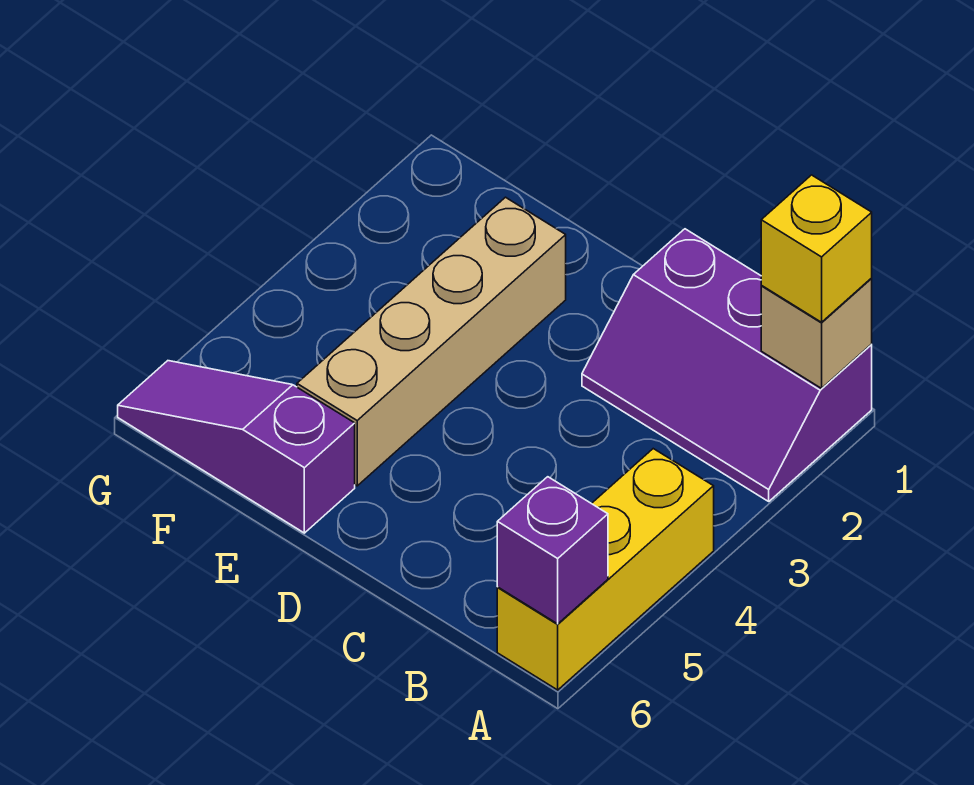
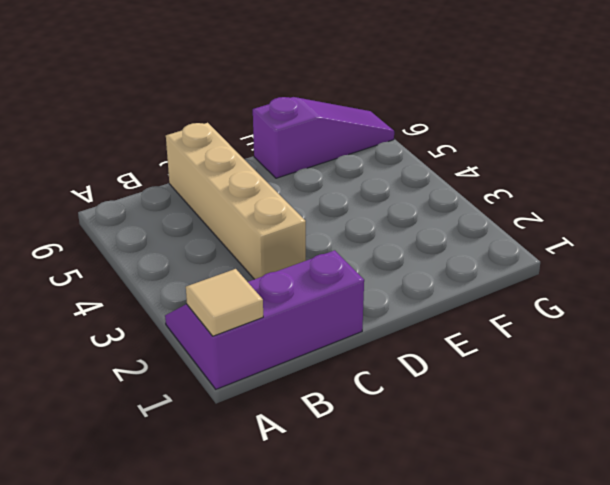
tan 1x1 tile [186,269,263,336] -> tan 1x1 brick [761,278,872,388]
tan 1x4 brick [166,123,306,279] -> tan 1x4 brick moved to [297,197,566,486]
none -> yellow 1x3 brick [497,449,714,690]
none -> purple 1x1 brick [497,477,608,624]

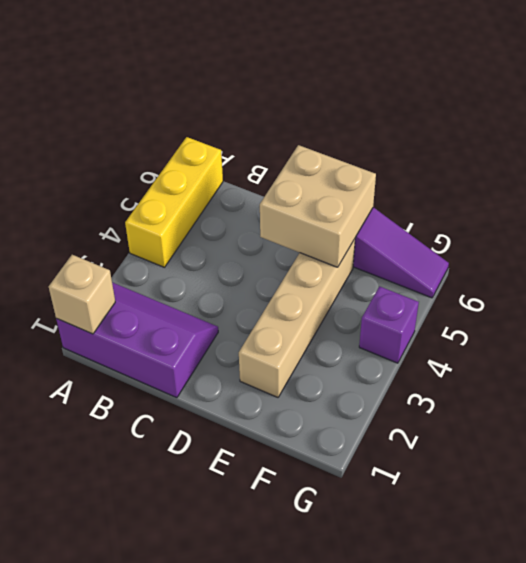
tan 2x2 brick [260,145,376,267] -> none
purple 1x1 brick [359,286,419,363] -> purple 1x1 brick moved to [497,477,608,624]
none -> yellow 1x1 brick [761,175,872,322]

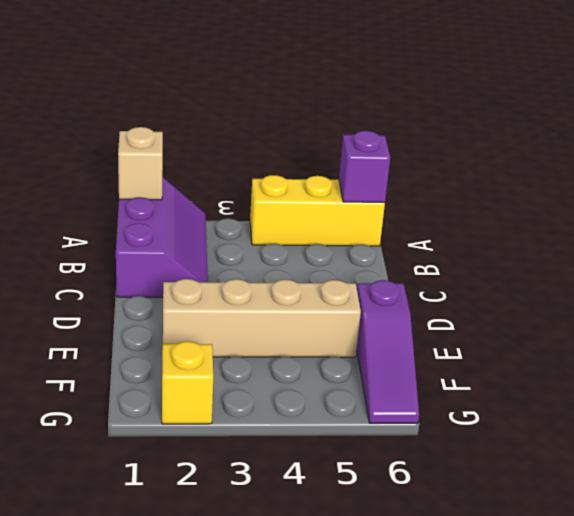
yellow 1x1 brick [162,341,213,424] -> yellow 1x1 brick moved to [761,175,872,322]

